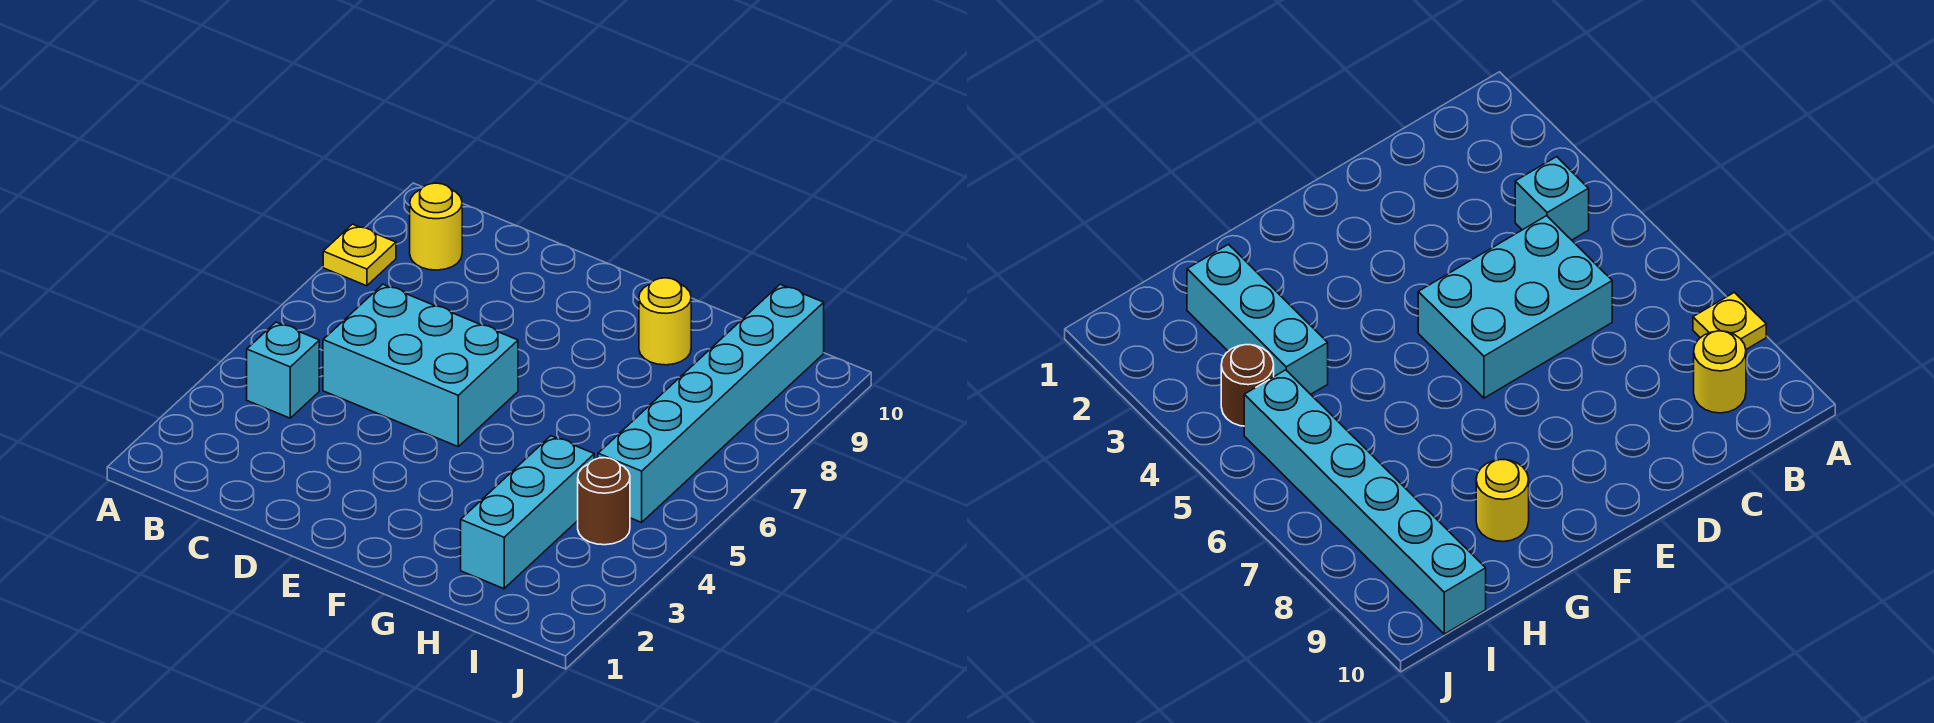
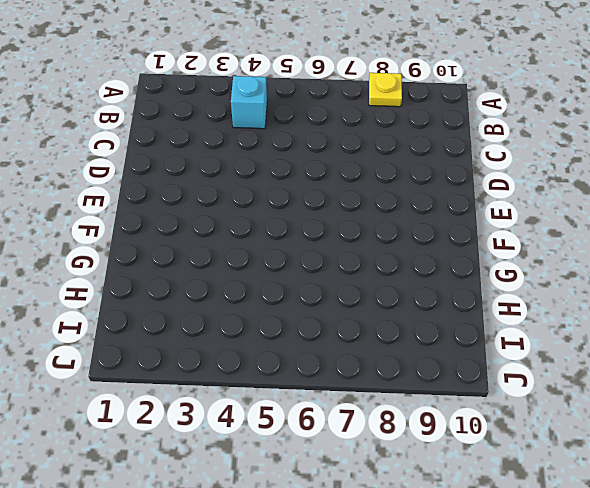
none -> yellow 1x1 round brick [410,183,462,270]
none -> cyan 2x3 brick [323,284,518,446]

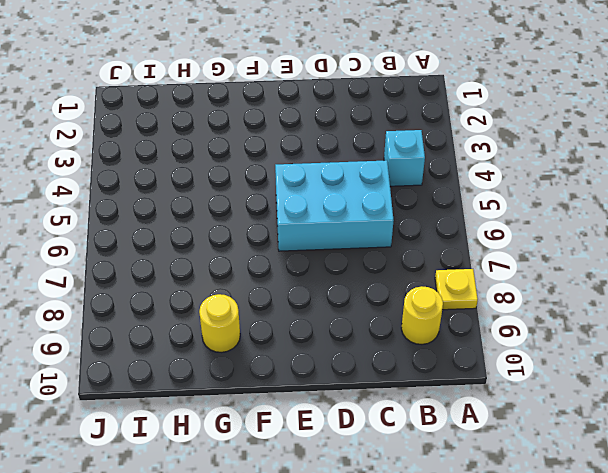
none -> cyan 1x3 brick [461,436,594,589]
none -> brown 1x1 round brick [578,458,630,545]

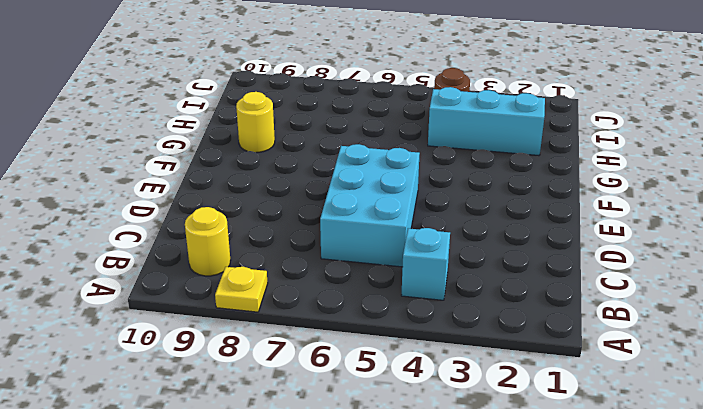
none -> cyan 1x6 brick [598,284,824,522]

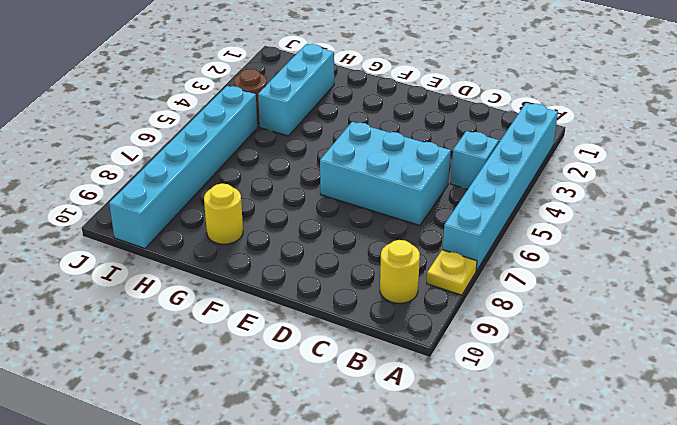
cyan 1x6 brick [443,103,558,271] -> none

